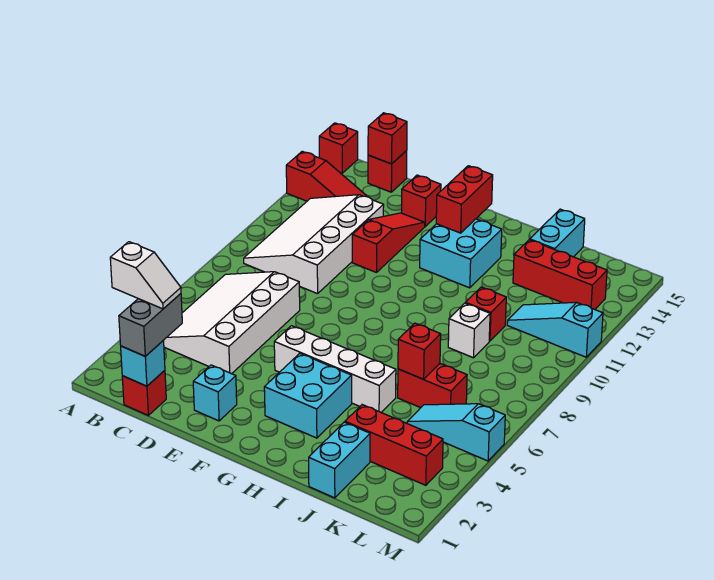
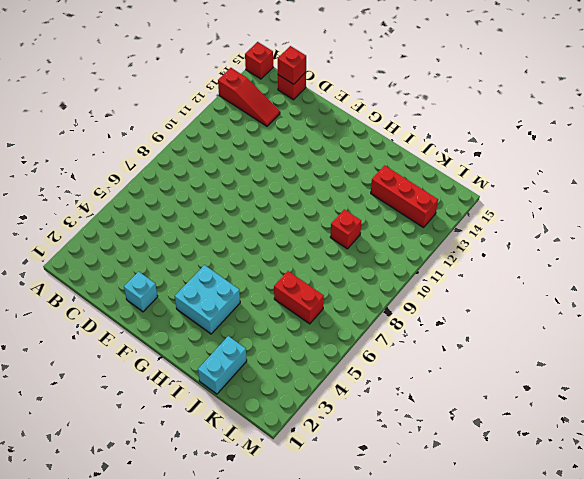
none -> white 3x4 slope [163,272,300,374]
none -> white 3x4 slope [244,195,384,294]
none -> red 1x1 brick [122,370,166,415]

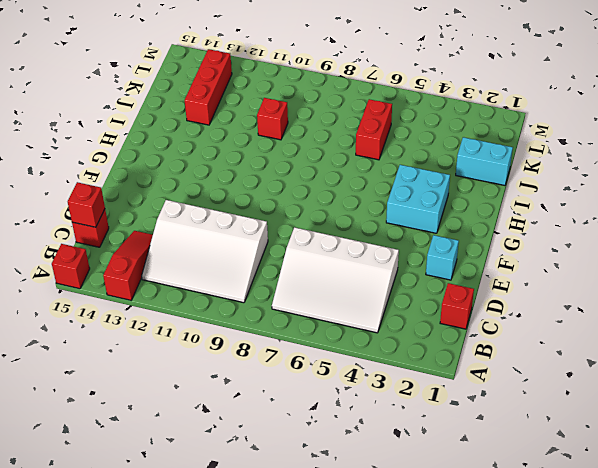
none -> red 1x3 slope [352,213,425,273]
none -> red 1x1 brick [401,175,441,226]
none -> white 1x4 brick [274,326,396,412]

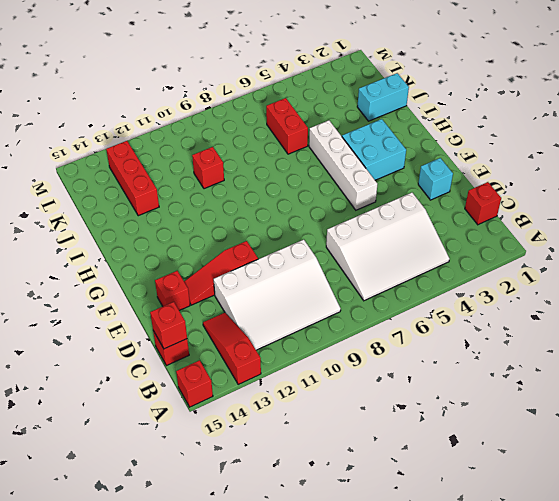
none -> cyan 2x2 brick [420,219,502,288]
none -> red 1x3 brick [345,405,443,485]
none -> white 1x1 brick [448,303,490,358]

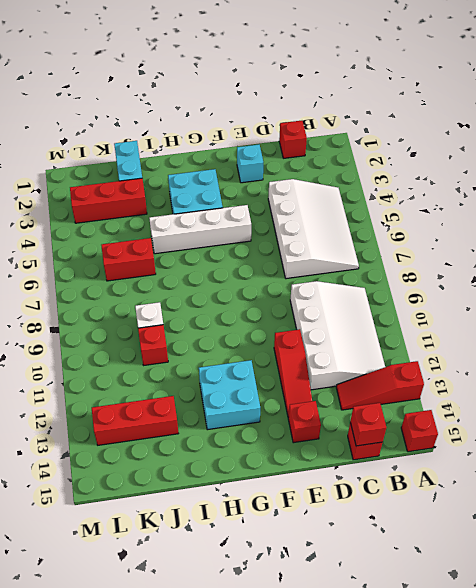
none -> cyan 1x2 brick [530,209,585,257]
none -> cyan 1x3 slope [407,404,505,461]
none -> cyan 1x3 slope [507,302,603,357]

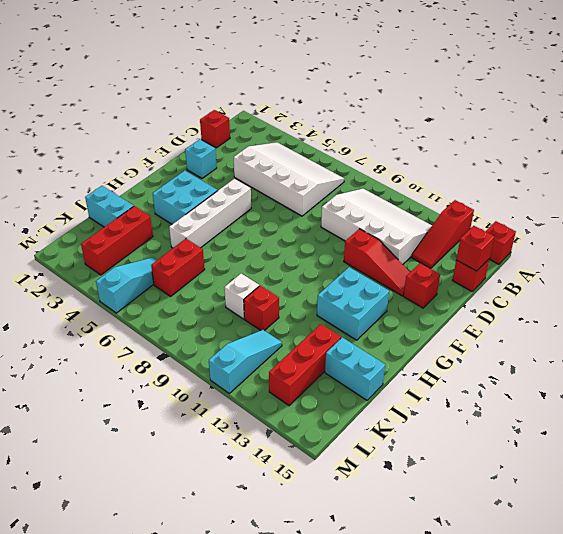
none -> cyan 1x1 brick [121,341,165,386]
none -> red 1x2 brick [436,166,493,233]
none -> red 1x1 brick [398,323,441,379]

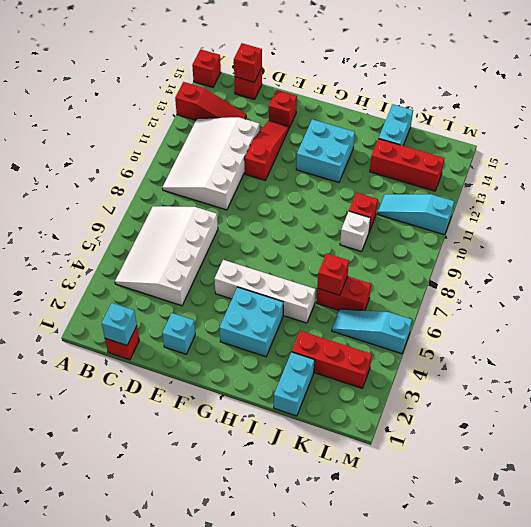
none -> red 1x2 brick [436,166,493,233]
none -> grey 1x2 brick [119,294,182,356]
none -> white 1x2 slope [110,242,181,309]

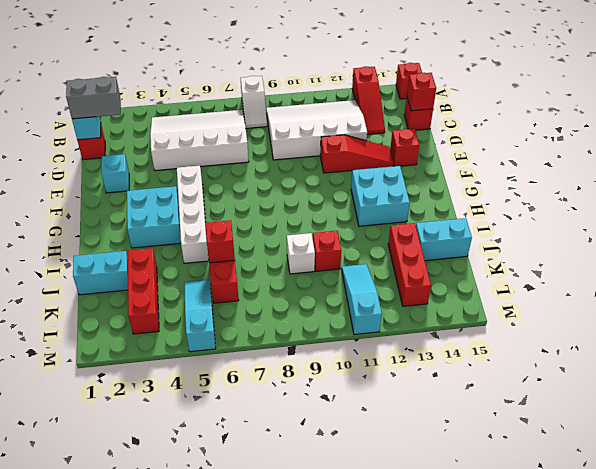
white 1x2 slope [241,76,267,128] -> white 1x2 slope moved to [110,242,181,309]
none -> red 1x2 brick [436,166,493,233]

